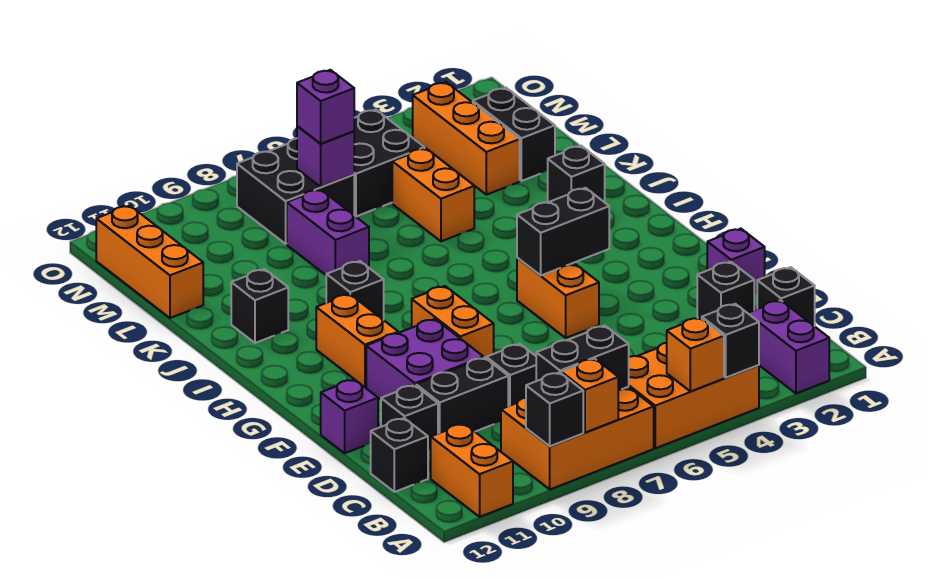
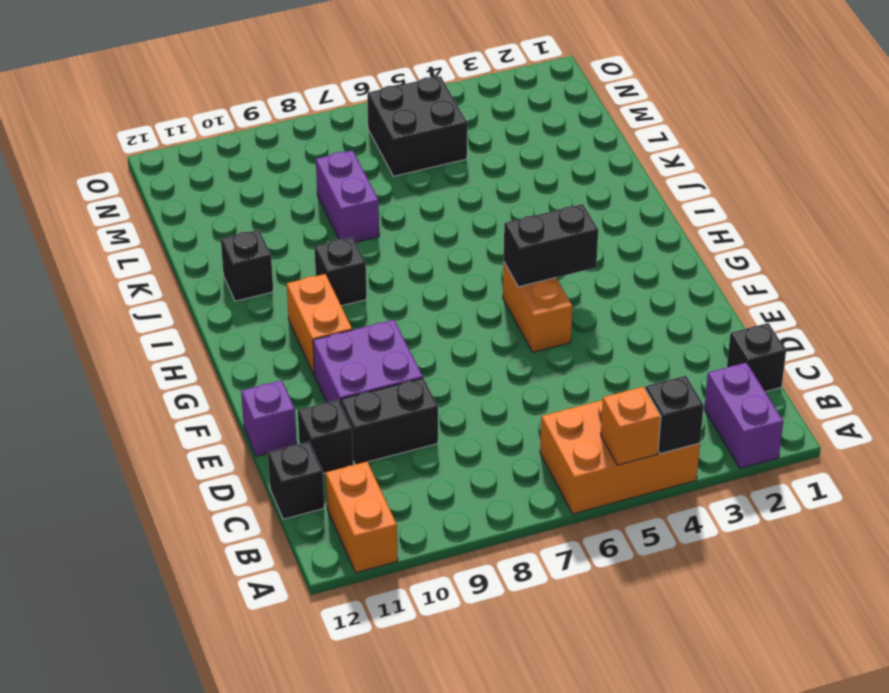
none -> orange 2x3 brick [501,387,654,489]
none -> black 1x1 brick [697,262,754,318]
none -> black 1x1 brick [486,344,536,406]
none -> purple 1x1 brick [707,229,765,293]

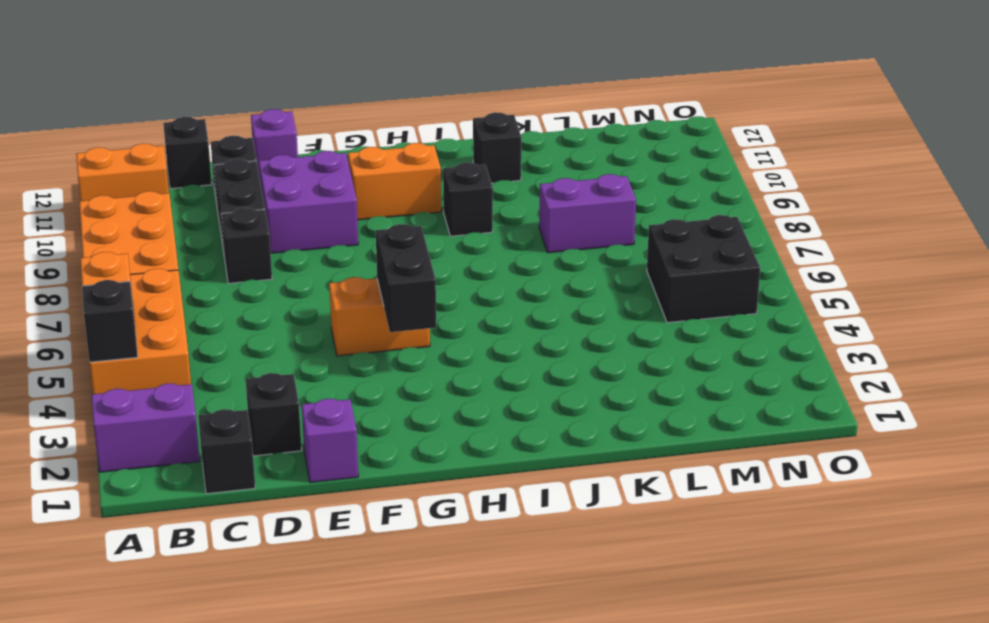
none -> orange 1x2 brick [412,286,494,358]
none -> black 1x1 brick [548,146,605,202]
none -> orange 1x2 brick [392,148,474,241]
none -> black 1x2 brick [473,88,555,181]

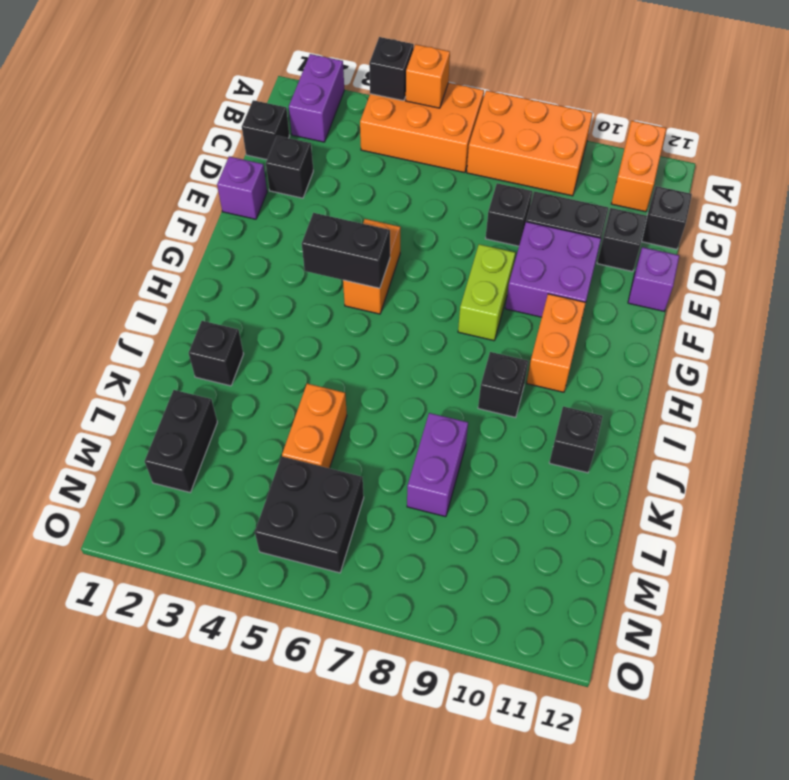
lime 1x2 brick [458,244,515,341] -> orange 1x2 brick [412,286,494,358]
none -> orange 1x3 brick [413,82,520,195]
none -> orange 1x3 brick [96,205,203,318]
none -> black 2x2 brick [237,138,354,244]
none -> orange 1x1 brick [561,359,618,433]

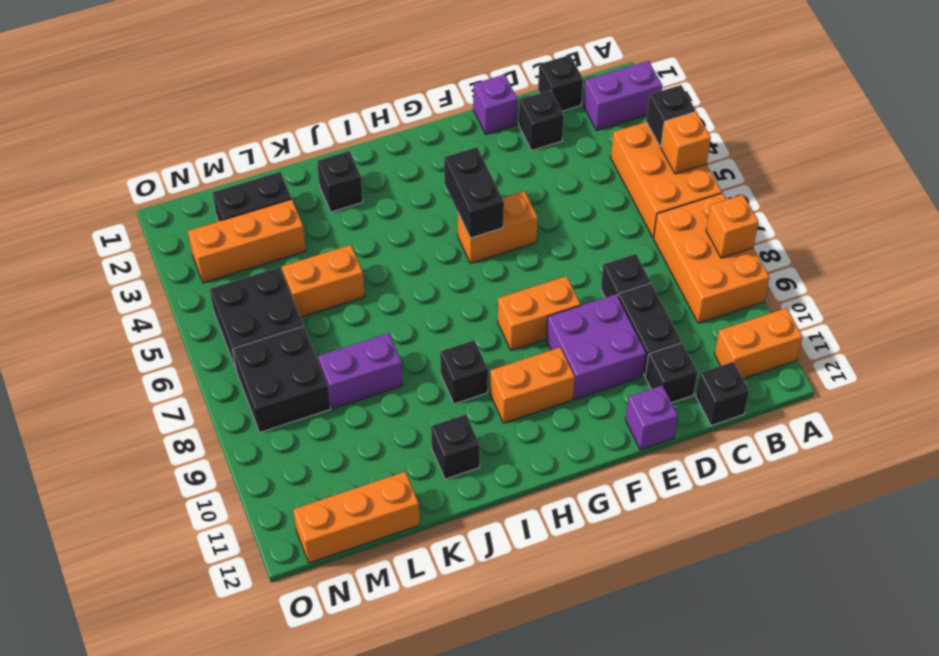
none -> black 1x1 brick [526,372,583,446]
none -> black 1x2 brick [536,326,629,390]
none -> purple 1x1 brick [297,126,354,187]
none -> purple 1x1 brick [297,70,354,144]

